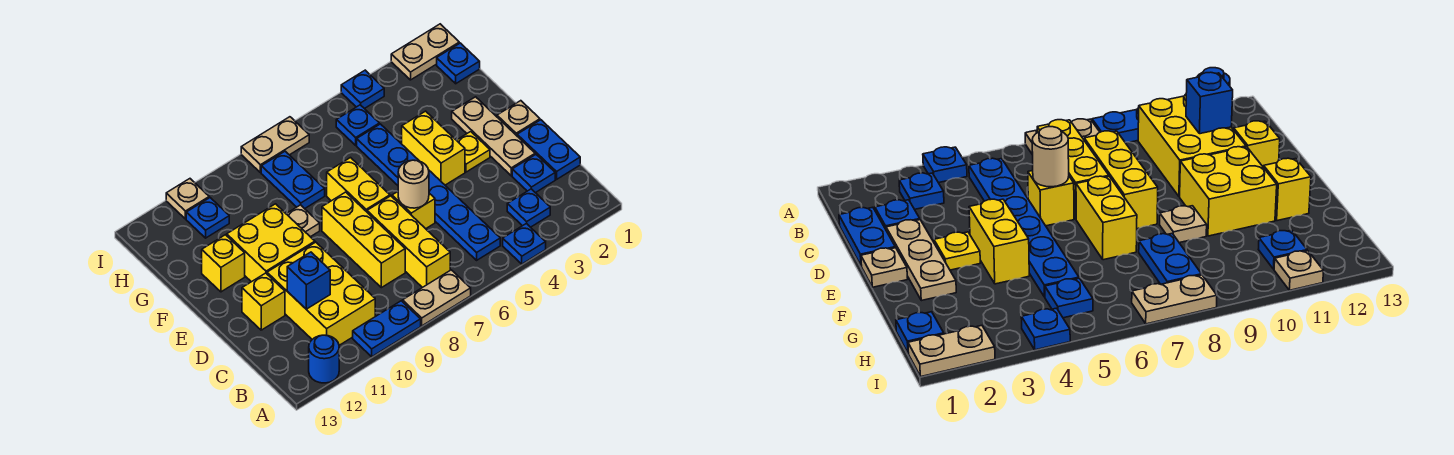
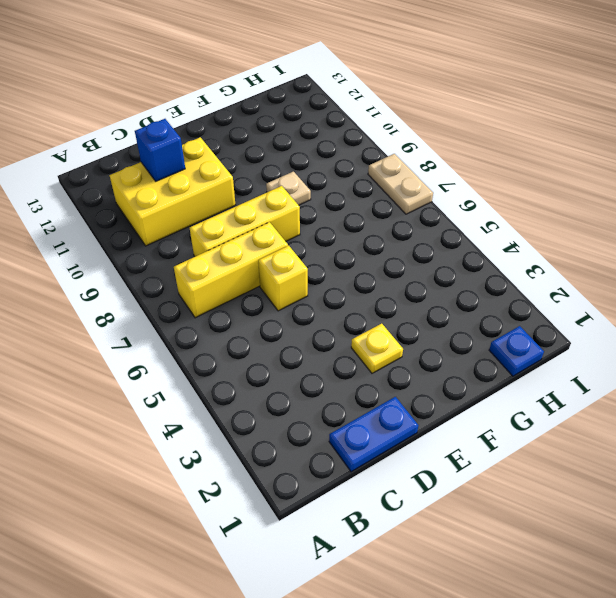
none -> blue 1x1 plate [503,224,546,264]
none -> tan 1x2 plate [403,270,471,326]
none -> blue 1x2 plate [353,301,421,357]
none -> blue 1x1 round brick [309,335,339,383]

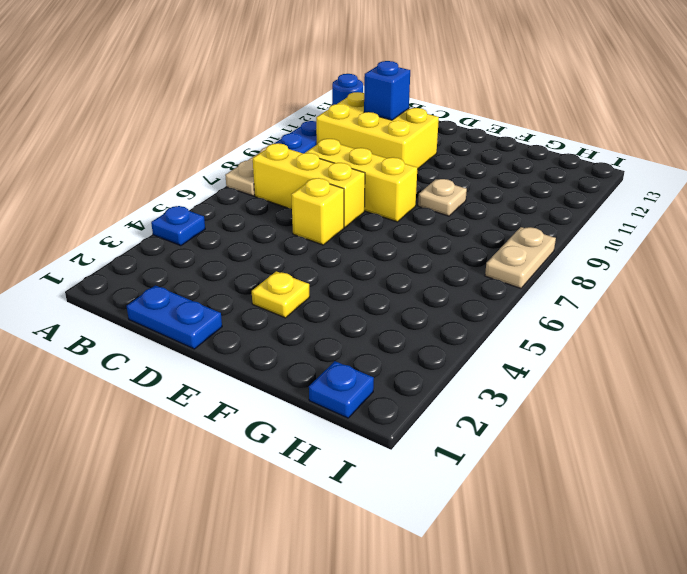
none -> blue 1x1 plate [507,189,550,227]
none -> blue 1x6 plate [357,124,500,260]
none -> blue 1x1 plate [512,155,555,193]
none -> tan 1x3 plate [452,97,535,176]

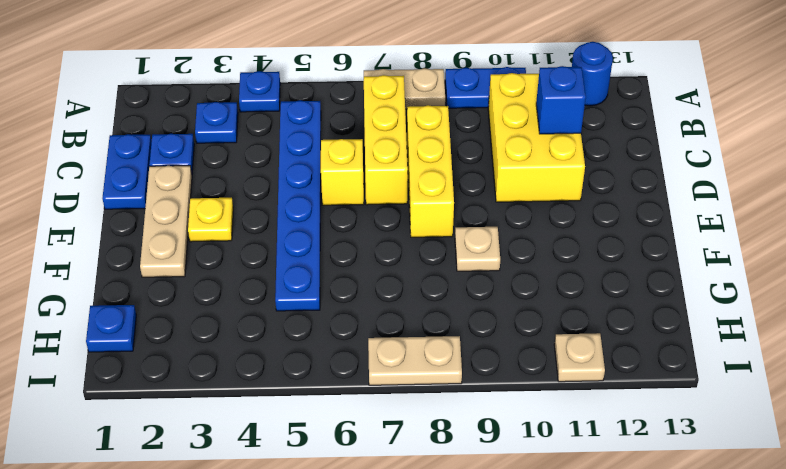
none -> yellow 1x1 brick [242,273,285,330]
none -> tan 1x1 plate [497,101,540,136]
none -> yellow 1x2 brick [402,111,465,185]
none -> yellow 1x2 brick [327,158,390,212]

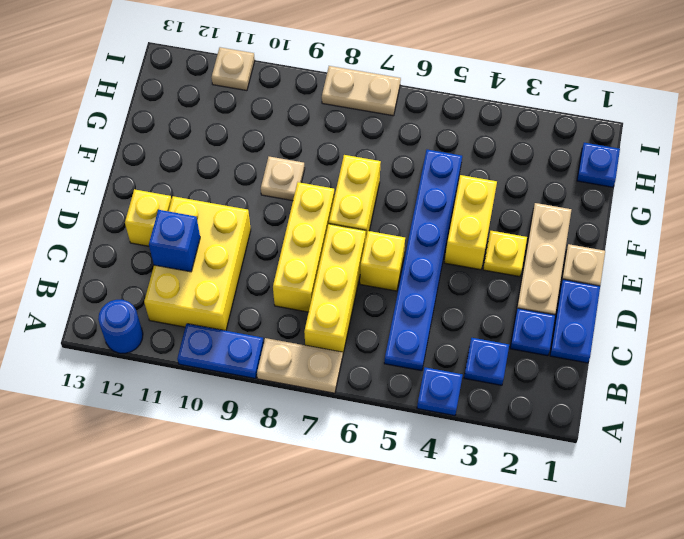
none -> yellow 2x2 brick [227,204,315,282]
none -> yellow 1x1 brick [202,235,245,292]
none -> blue 1x2 plate [261,151,325,209]
none -> blue 1x1 plate [336,105,379,145]

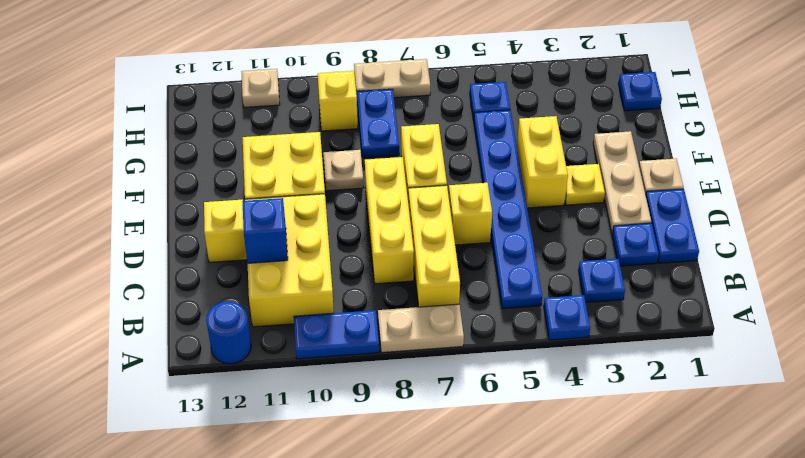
yellow 1x1 brick [318,71,358,131] -> yellow 1x1 brick moved to [202,235,245,292]
none -> blue 1x1 plate [186,198,229,238]
none -> tan 1x2 plate [391,24,459,80]
none -> blue 1x1 plate [341,70,384,109]
none -> tan 1x1 round brick [398,160,429,208]

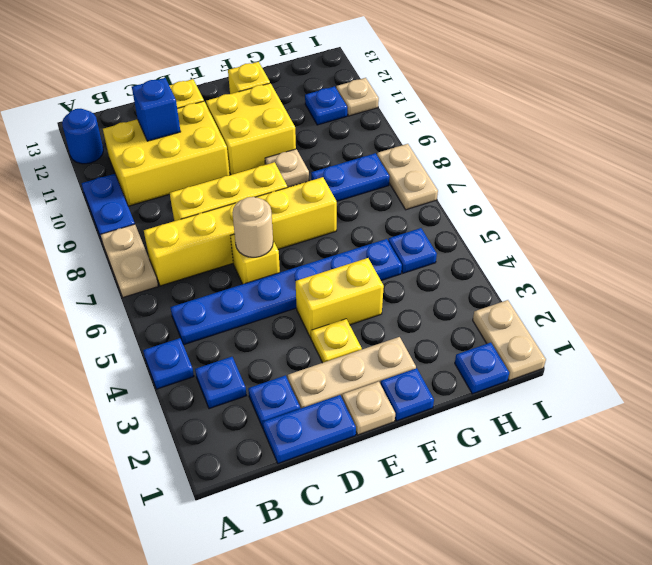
blue 1x1 plate [381,368,434,421] -> blue 1x1 plate moved to [341,70,384,109]

